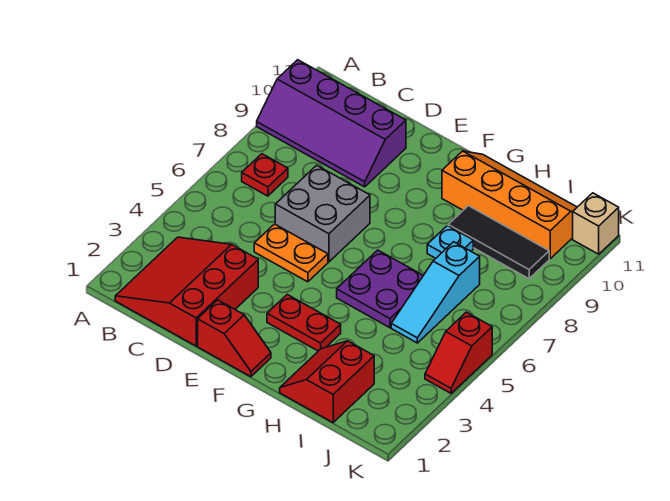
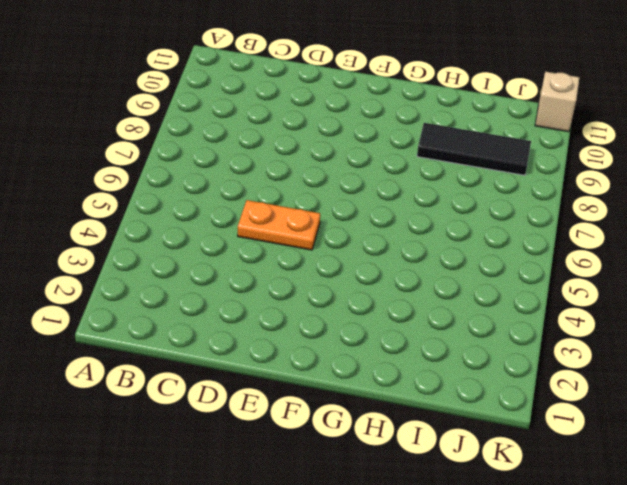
none -> purple 2x4 slope [257,60,406,187]
none -> red 3x3 slope [115,237,258,346]
none -> red 1x1 plate [242,154,288,196]

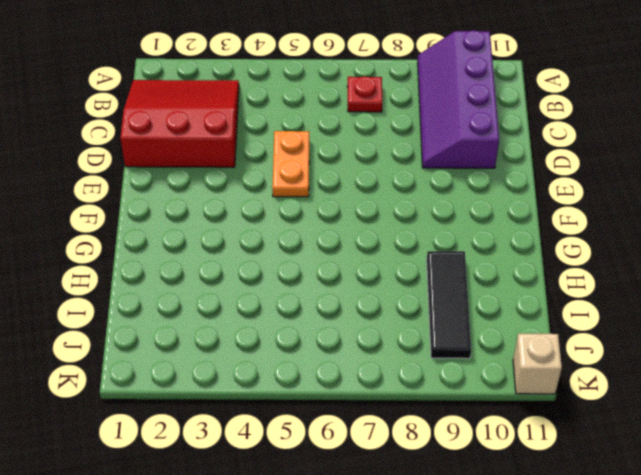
none -> grey 2x2 brick [275,165,370,262]
none -> red 1x2 slope [198,300,271,377]
none -> red 1x2 plate [267,295,341,351]

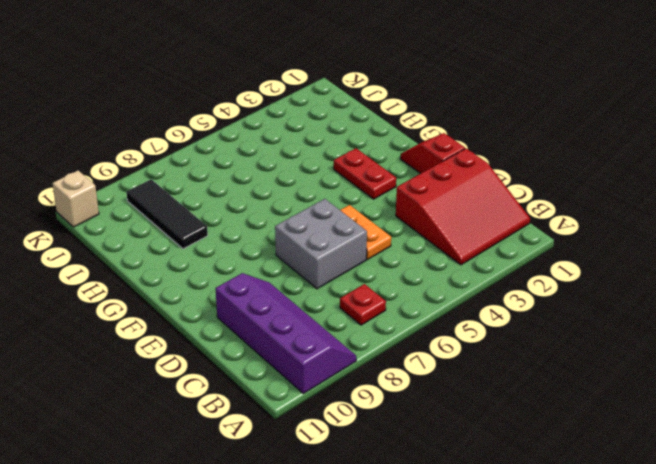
none -> purple 2x2 plate [337,250,423,328]
none -> orange 2x4 slope [442,151,577,259]
none -> red 2x2 slope [280,341,374,422]

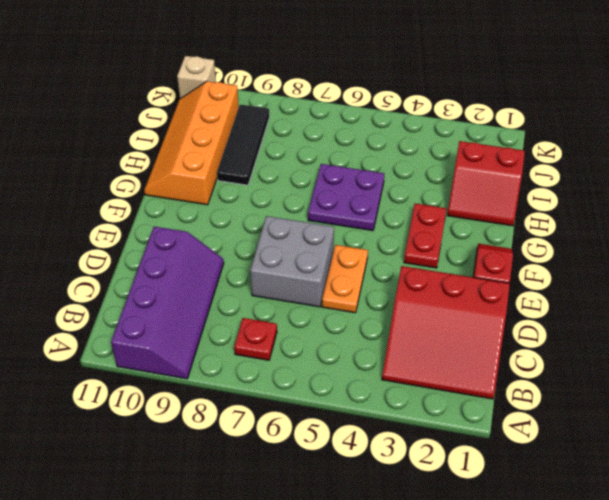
none -> cyan 1x1 plate [427,226,473,258]
none -> cyan 1x3 slope [391,242,480,343]
none -> red 1x2 slope [425,312,492,393]

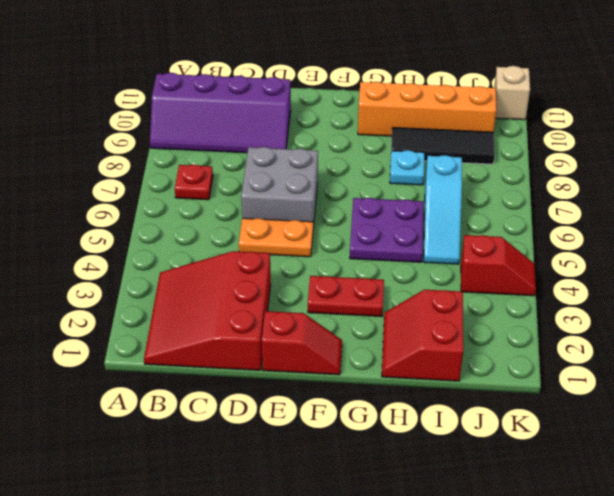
red 1x2 slope [461,235,536,296] -> red 1x2 slope turned to [425,312,492,393]

